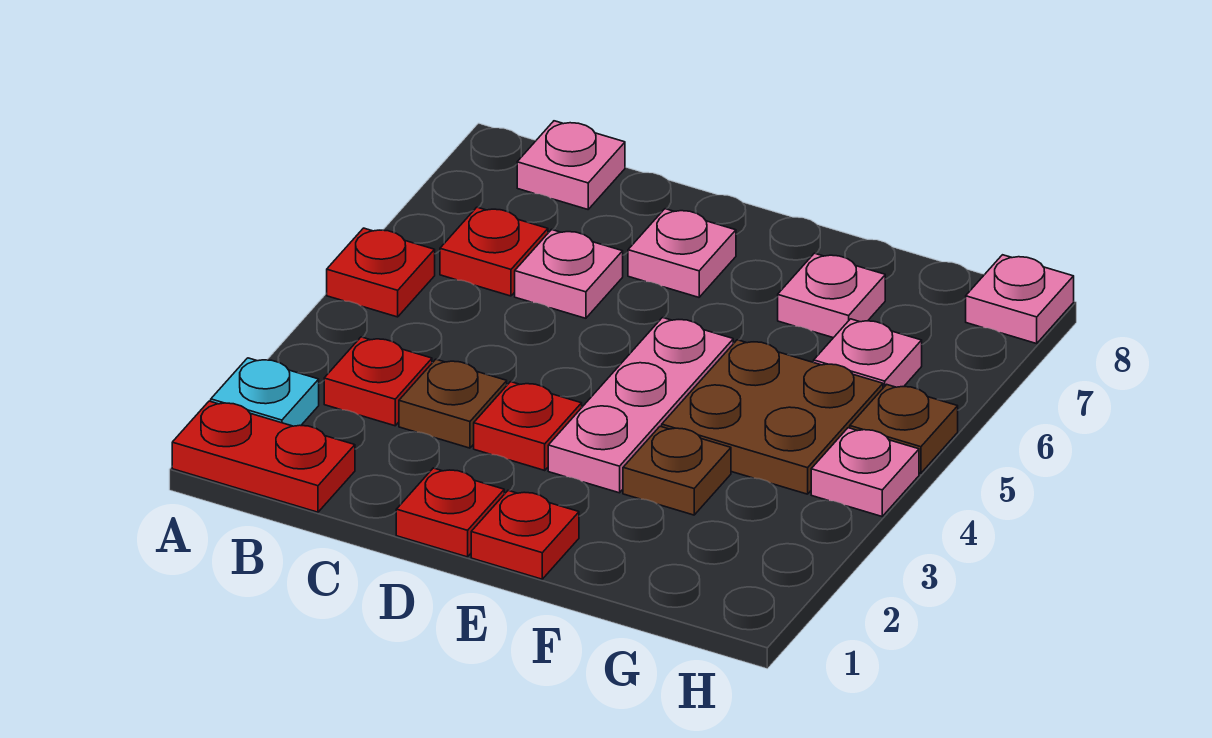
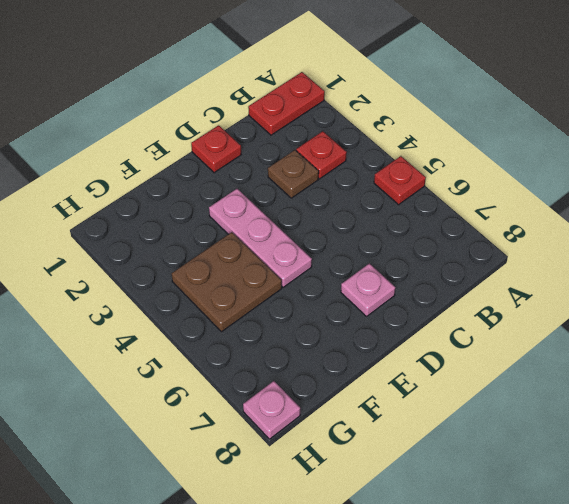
none -> cyan 1x1 plate [211,358,319,426]
none -> red 1x1 plate [440,207,548,296]
none -> pink 1x1 plate [517,121,625,209]

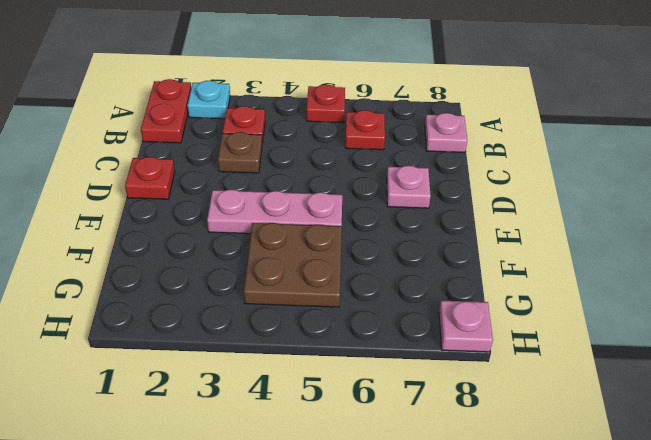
none -> pink 1x1 plate [515,230,623,318]
none -> red 1x1 plate [474,382,582,470]
none -> red 1x1 plate [471,491,579,579]

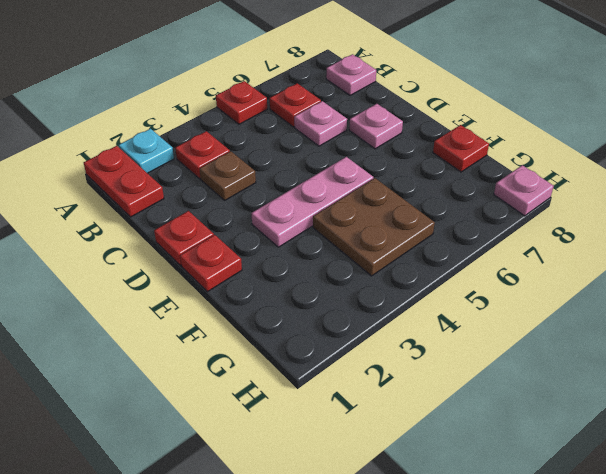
red 1x1 plate [433,125,489,172] -> red 1x1 plate moved to [474,382,582,470]
none -> brown 1x1 plate [623,426,731,515]
none -> pink 1x1 plate [778,253,885,338]
none -> pink 1x1 plate [814,319,922,388]

